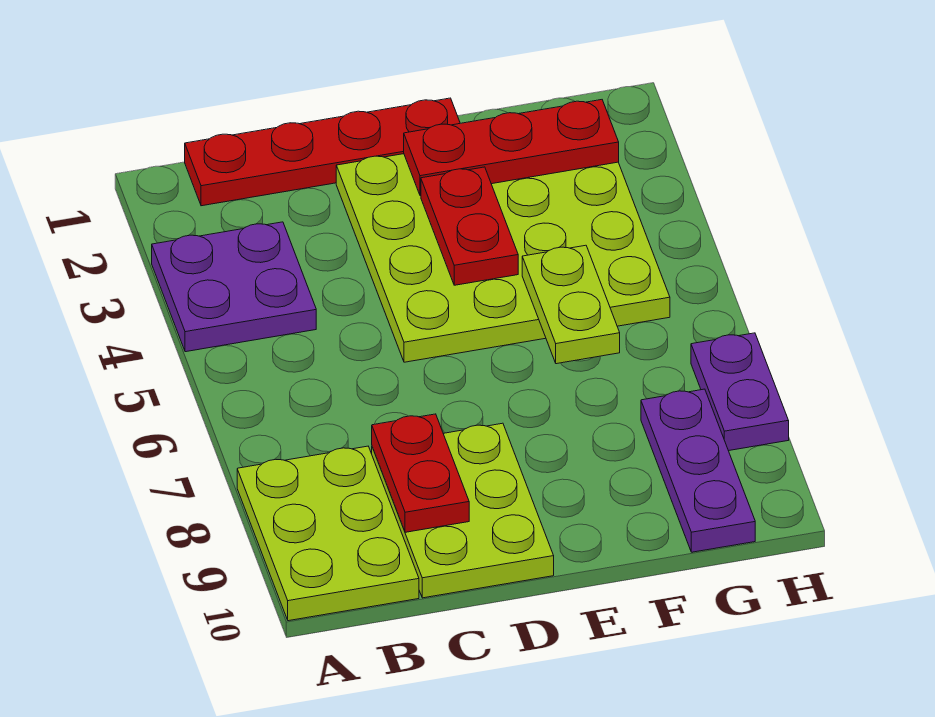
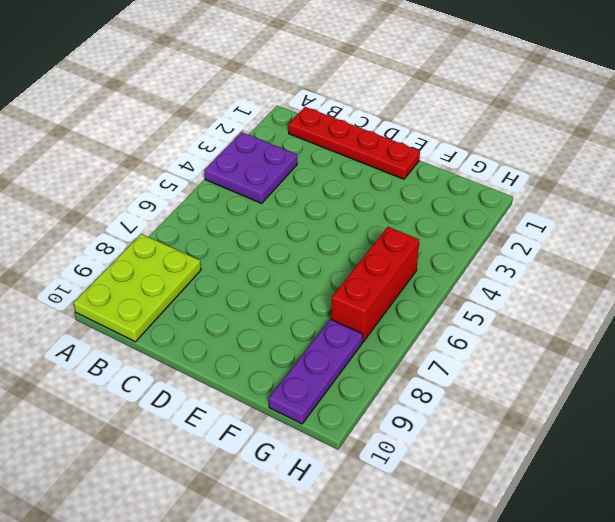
red 1x3 brick [331,227,419,342] -> lime 4x4 plate [336,154,670,362]
none -> lime 2x3 plate [372,423,554,598]
none -> purple 1x2 plate [691,333,789,451]

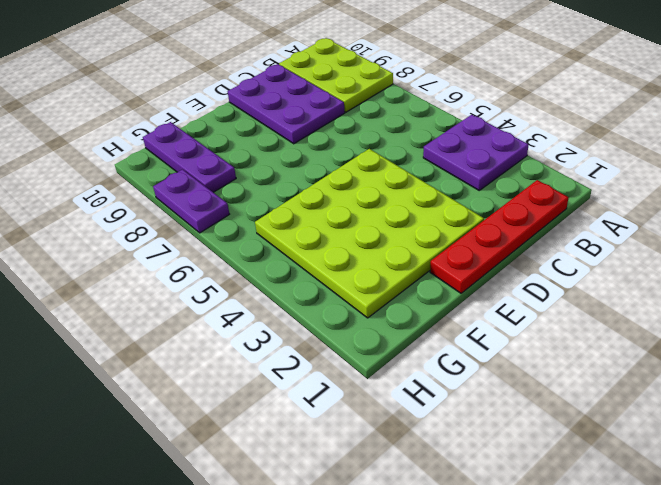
purple 2x3 plate [228,64,345,144] -> lime 2x3 plate [372,423,554,598]
none -> red 1x2 plate [372,414,469,532]
none -> red 1x3 plate [404,100,619,196]

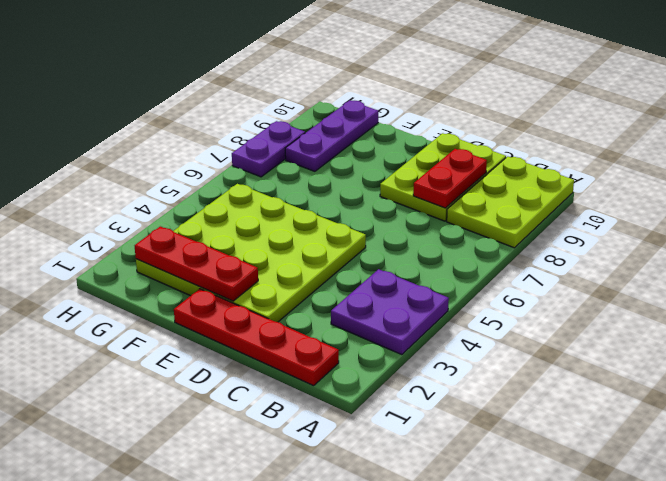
none -> red 1x2 plate [421,167,518,285]
none -> lime 1x2 plate [522,245,620,364]

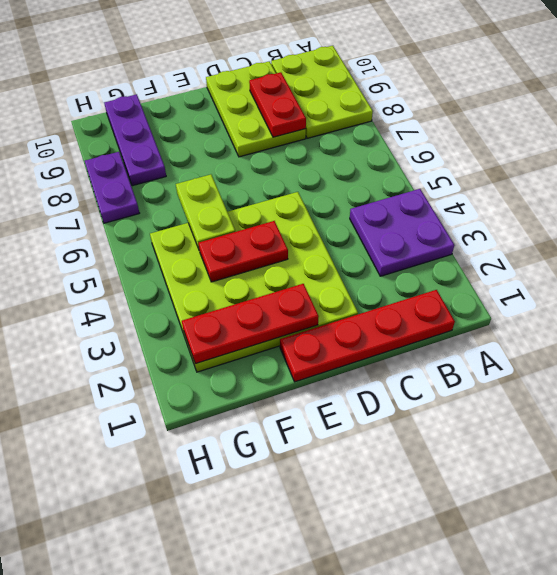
red 1x2 plate [198,221,288,282] -> red 1x2 plate turned to [421,167,518,285]

